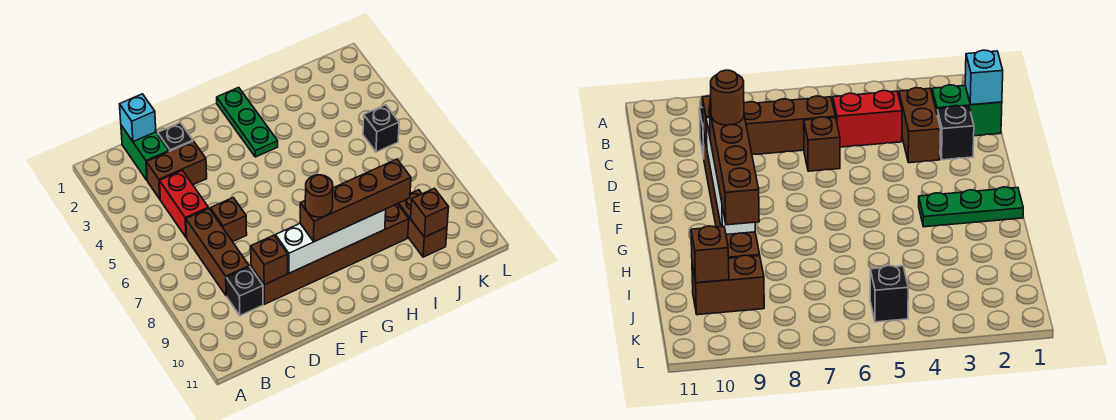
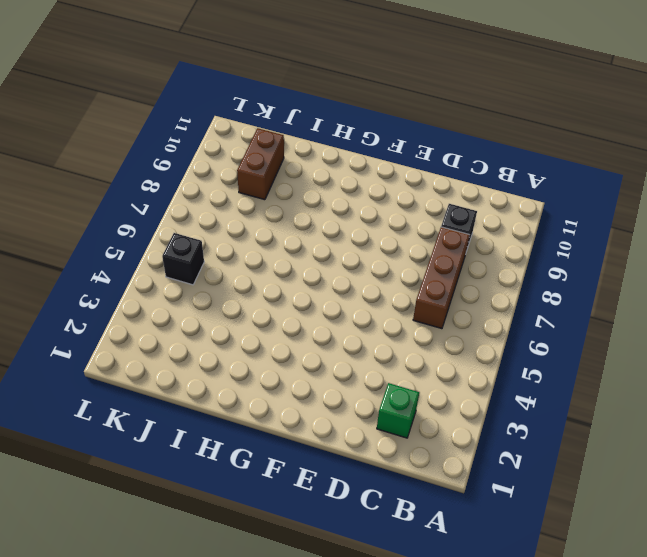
green 1x1 brick [377,383,419,438] -> green 1x2 brick [121,125,169,180]
none -> brown 1x2 brick [147,141,207,199]
none -> red 1x2 brick [160,170,208,237]
none -> black 1x1 brick [158,123,193,152]

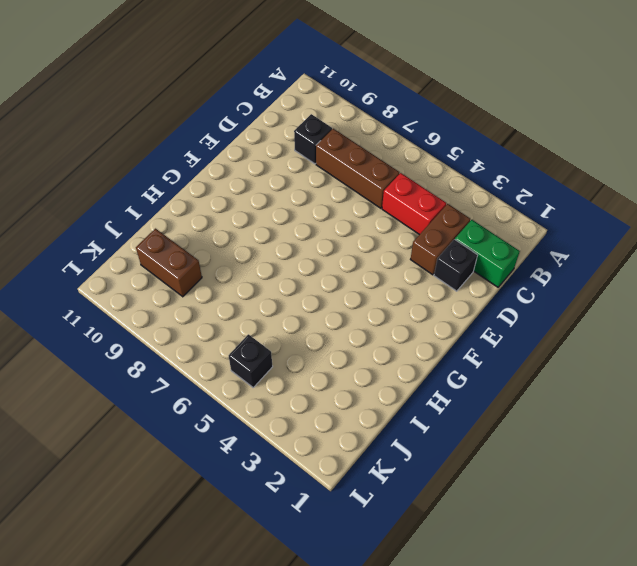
none -> brown 1x1 brick [210,198,247,242]
none -> brown 1x6 brick [251,204,409,304]
none -> green 1x3 plate [217,87,278,157]

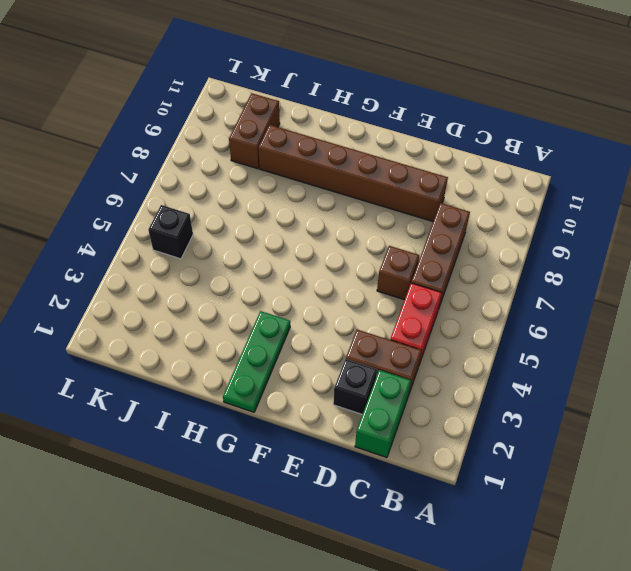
none -> black 1x1 brick [226,267,263,316]
none -> cyan 1x1 brick [120,94,156,142]
none -> brown 1x1 brick [251,235,288,285]

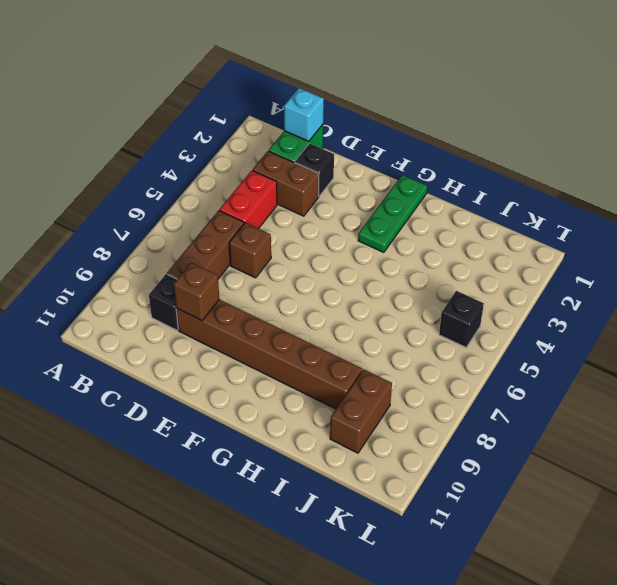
none -> white 1x4 brick [276,209,386,273]
none -> brown 1x1 brick [411,188,449,237]
none -> brown 1x4 brick [300,159,411,242]

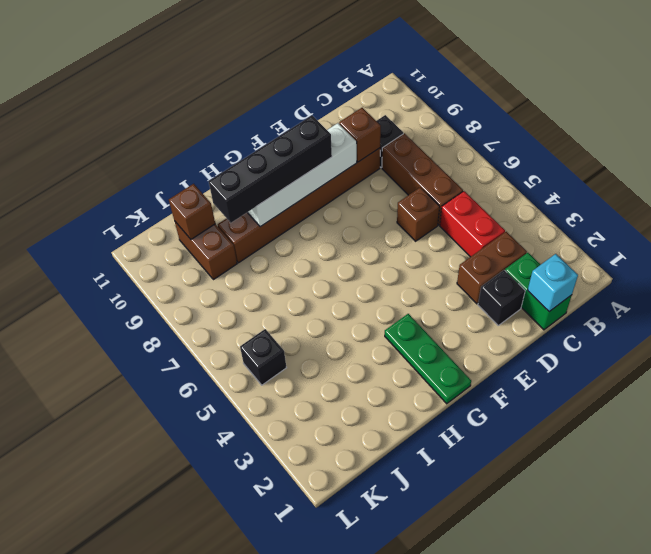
black 1x4 brick [209,116,332,223] -> brown 1x4 brick [300,159,411,242]
none -> brown 1x1 round brick [305,175,333,217]

